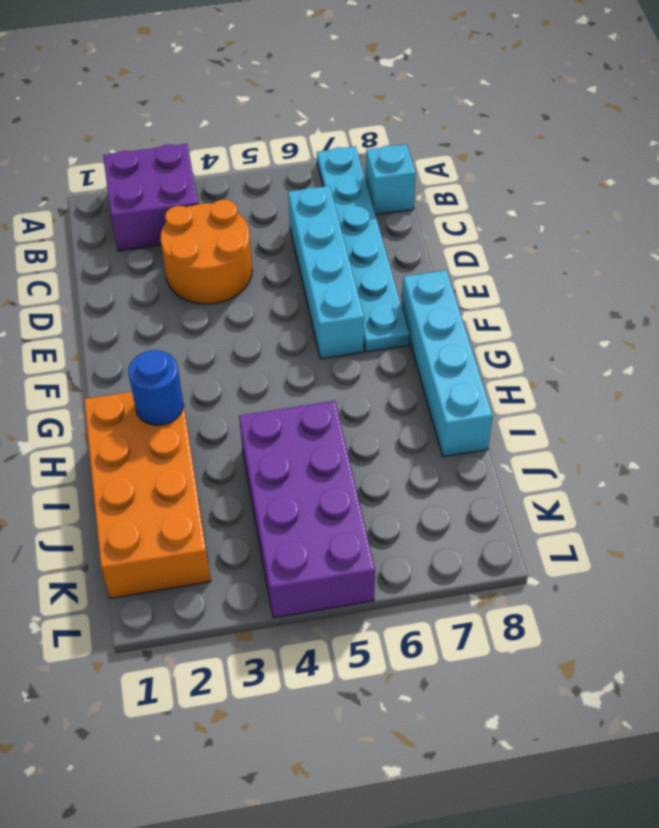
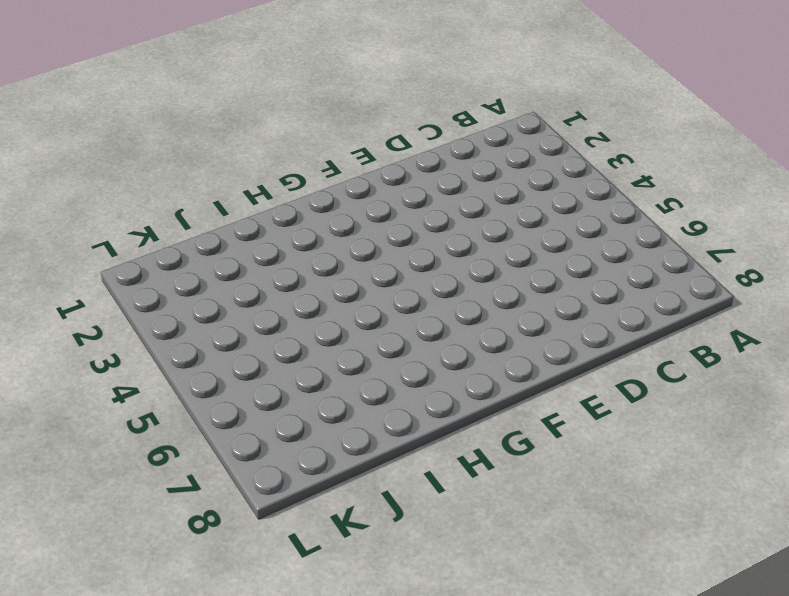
none -> purple 2x2 brick [103,144,198,251]
none -> cyan 1x6 plate [317,146,409,352]

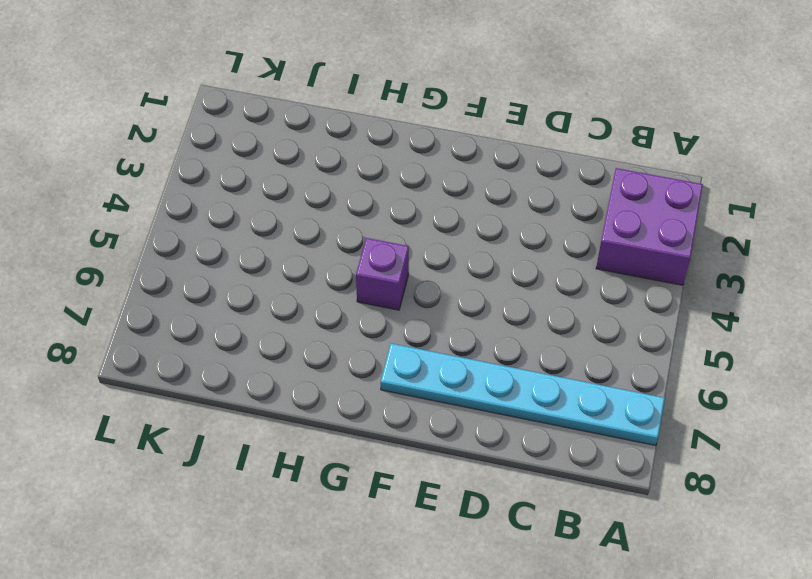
purple 1x1 brick [356,238,409,310] -> none
none -> cyan 1x1 brick [366,144,416,215]
none -> orange 2x2 round brick [161,200,252,304]

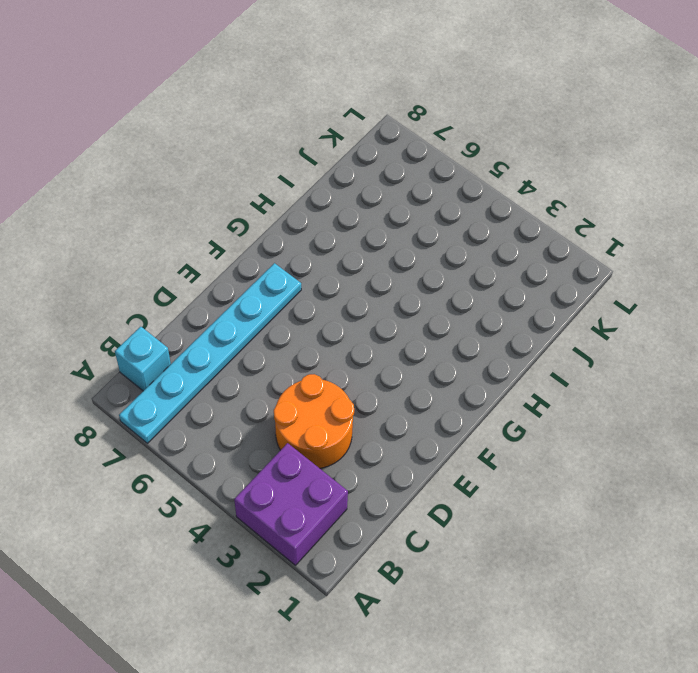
none -> cyan 1x4 brick [288,186,364,359]
none -> cyan 1x4 brick [402,270,493,457]

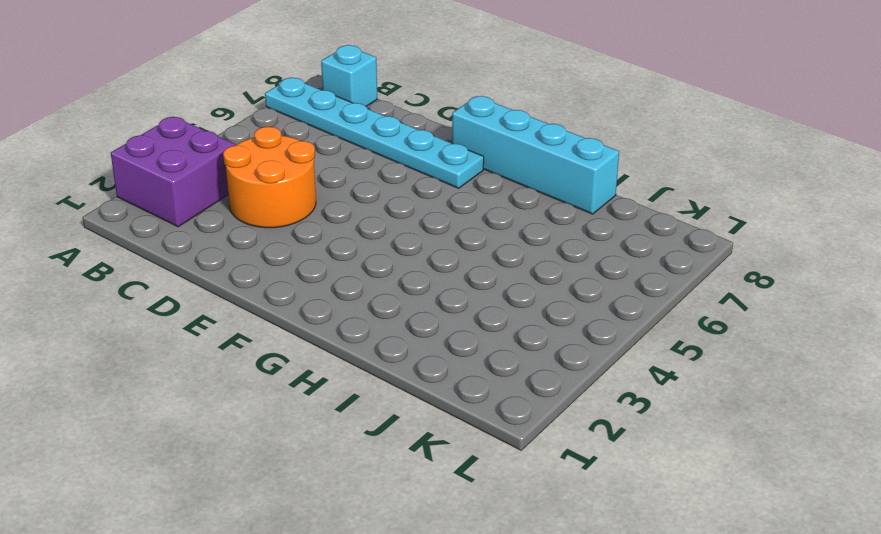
none -> cyan 1x4 brick [288,186,364,359]
none -> orange 2x4 brick [84,392,211,598]

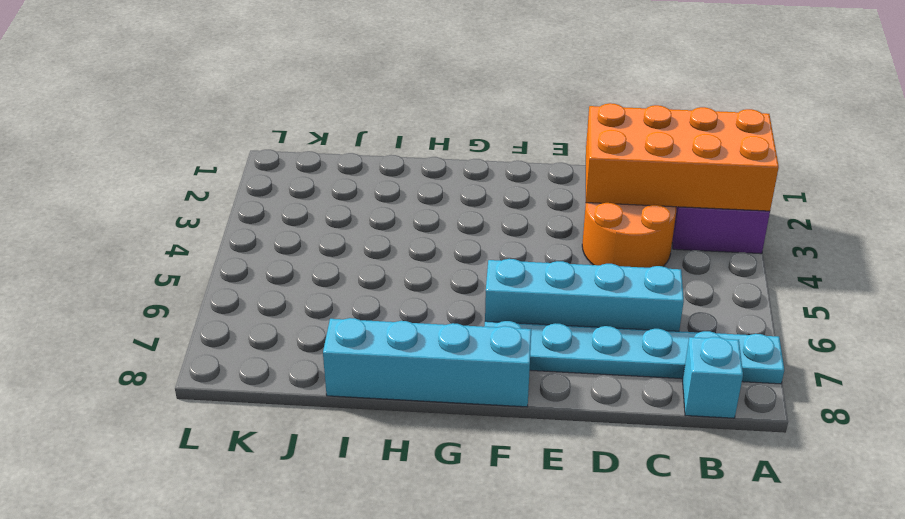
orange 2x4 brick [586,103,779,211] -> orange 2x4 brick moved to [84,392,211,598]
none -> purple 2x4 brick [239,401,375,618]
none -> blue 1x1 round brick [128,350,183,425]

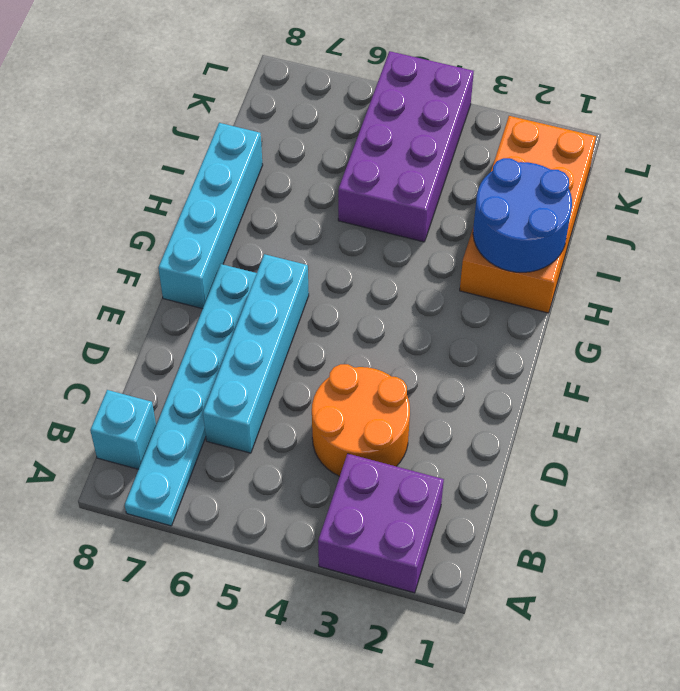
blue 2x2 round brick [473,158,572,272] -> blue 1x1 round brick [128,350,183,425]

